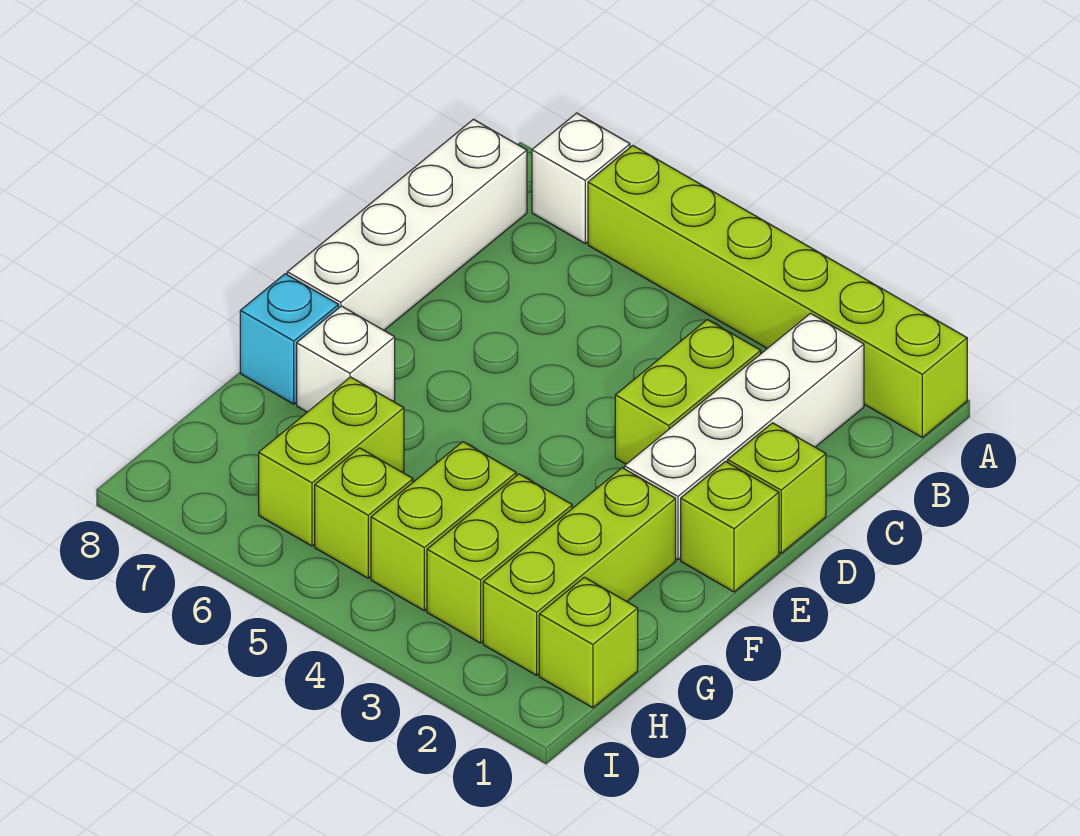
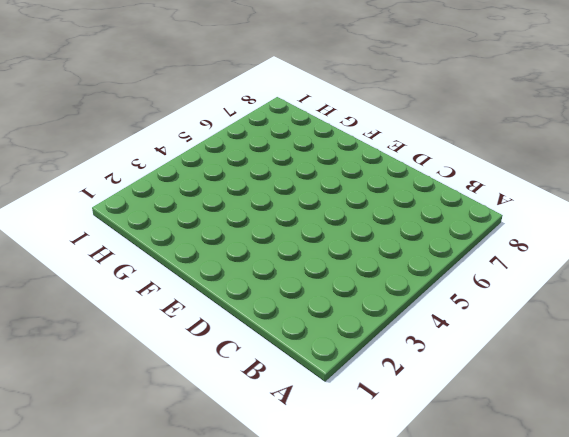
none -> lime 1x6 brick [588,146,967,437]
none -> white 1x1 brick [532,113,630,243]
none -> white 1x4 brick [624,313,864,560]

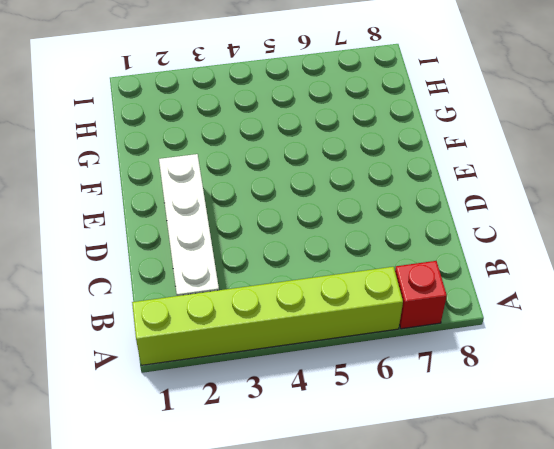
red 1x1 brick [395,261,447,329] -> white 1x1 brick [532,113,630,243]
none -> white 1x4 brick [287,119,527,330]
none -> lime 1x2 brick [615,320,761,464]
none -> lime 1x1 brick [728,423,826,553]

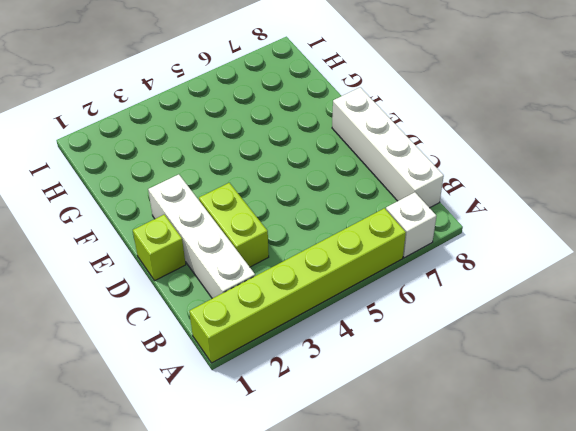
none -> lime 1x1 brick [681,462,779,592]
none -> lime 1x3 brick [483,468,676,675]
none -> white 1x1 brick [297,306,395,412]

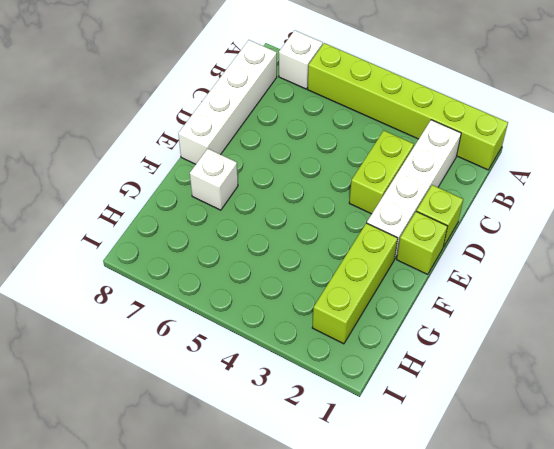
none -> cyan 1x1 brick [240,274,339,404]
none -> lime 1x2 brick [427,474,572,643]
none -> lime 1x2 brick [371,442,516,611]

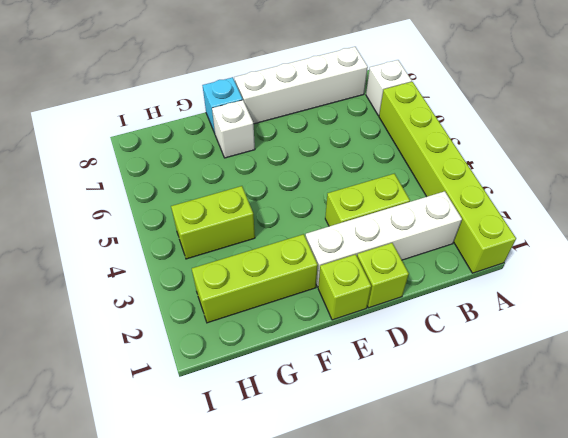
none -> lime 1x2 brick [427,474,572,643]
none -> lime 1x2 brick [259,377,404,546]
none -> lime 1x1 brick [539,577,638,708]

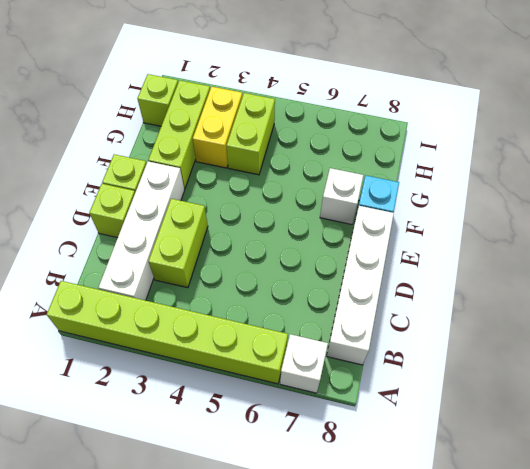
yellow 1x2 brick [193,87,242,168] -> lime 1x2 brick [427,474,572,643]
none -> lime 1x2 brick [259,377,404,546]
none -> lime 1x1 brick [315,448,413,578]

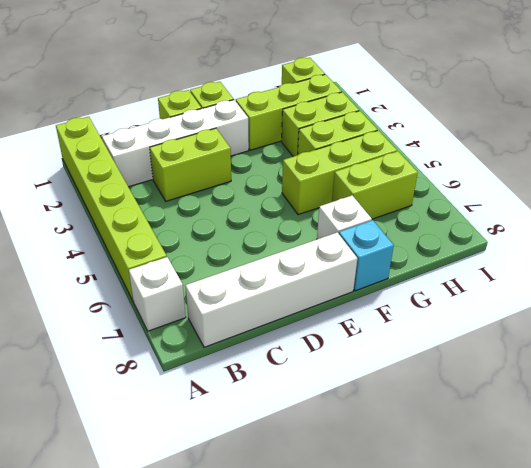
lime 1x3 brick [282,131,397,215] -> lime 1x1 brick [315,448,413,578]

